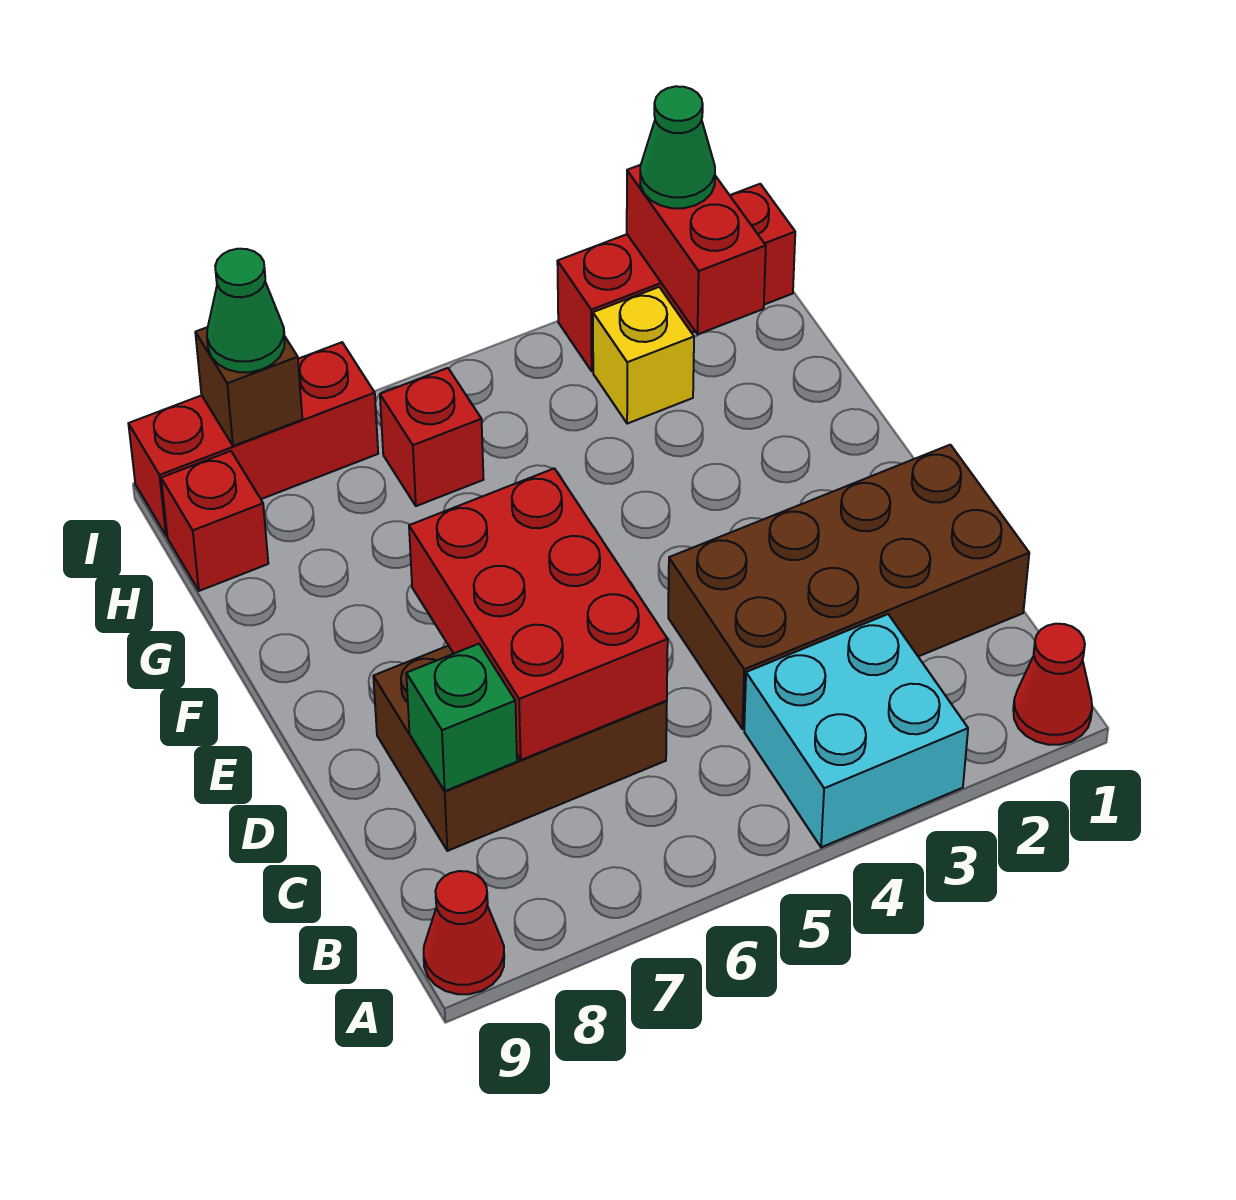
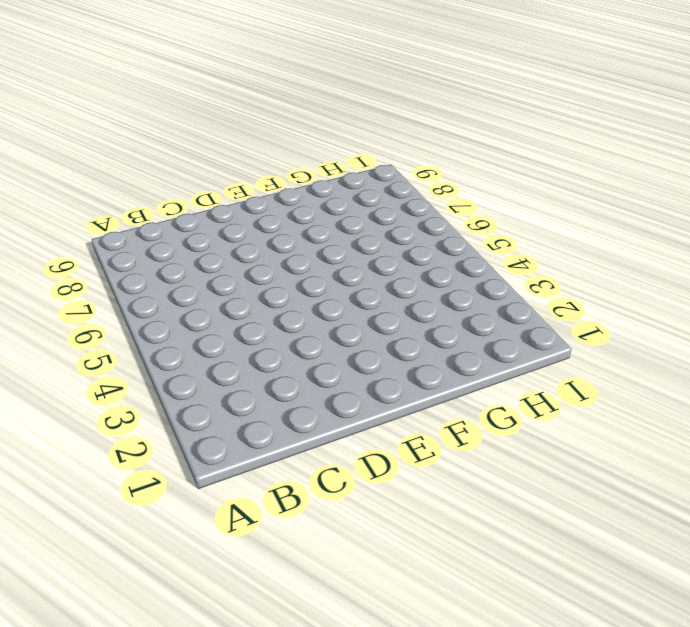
none -> red 1x1 cone [1013,624,1092,745]
none -> cyan 2x2 brick [744,614,968,847]
none -> red 1x1 cone [424,871,504,994]

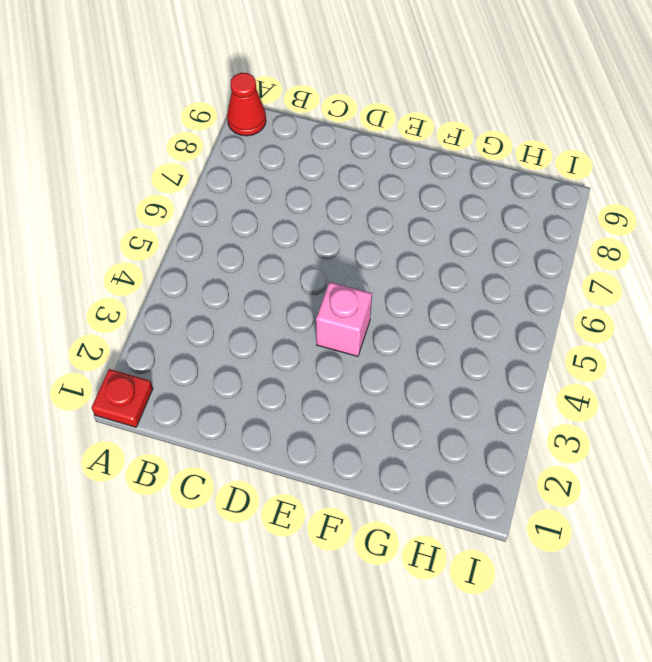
red 1x1 plate [91,369,153,427] -> red 1x1 cone [1013,624,1092,745]
pink 1x1 brick [316,282,372,356] -> none
none -> cyan 2x2 brick [744,614,968,847]
none -> brown 2x4 brick [668,445,1029,729]
none -> brown 2x3 brick [373,646,667,851]

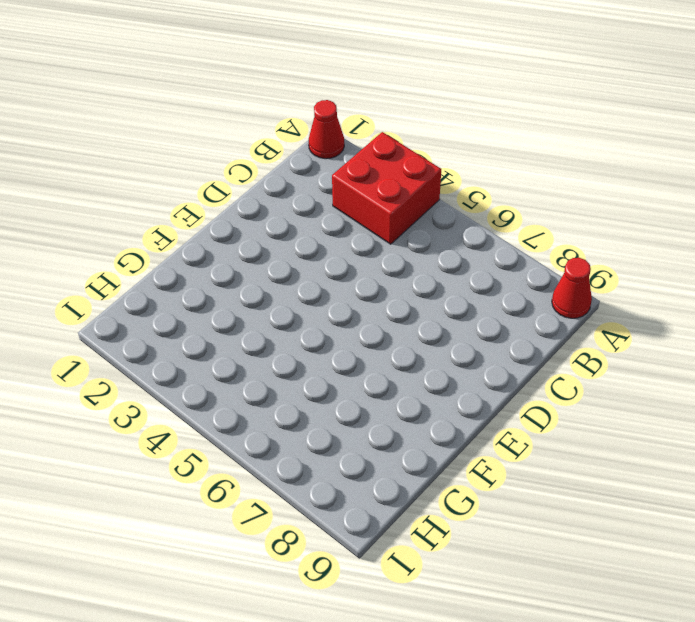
red 2x2 brick [332,132,441,244] -> cyan 2x2 brick [744,614,968,847]
none -> brown 2x4 brick [668,445,1029,729]
none -> brown 2x3 brick [373,646,667,851]
none -> yellow 1x1 brick [593,287,694,424]

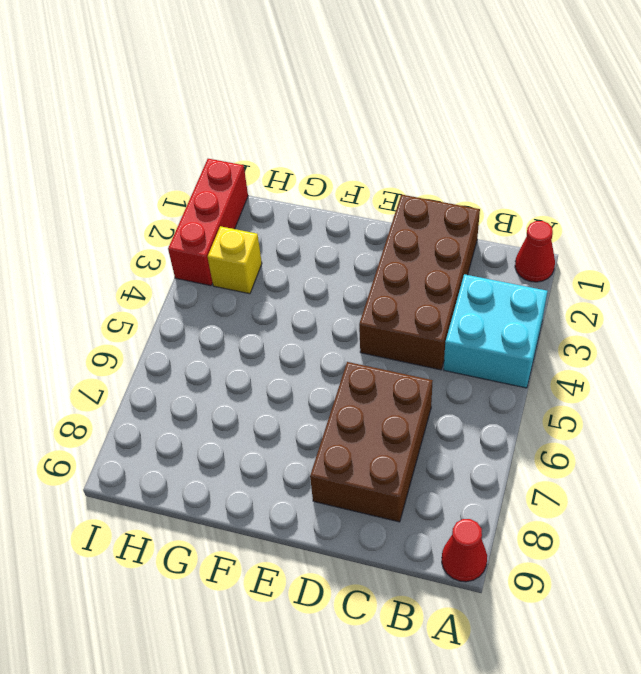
none -> red 1x1 brick [380,368,484,506]
none -> red 1x1 brick [161,451,268,591]
none -> red 1x3 brick [128,342,378,536]

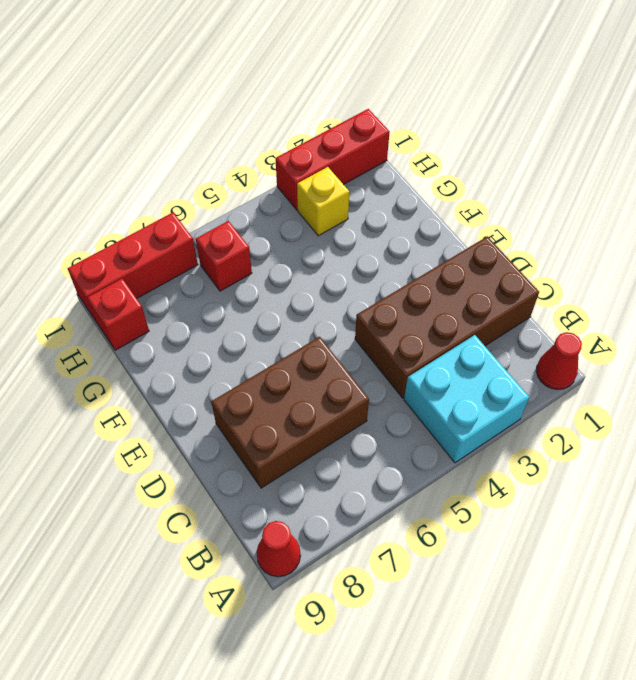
none -> red 2x3 brick [409,468,668,760]
none -> green 1x1 brick [406,644,517,791]
none -> red 1x2 brick [627,165,766,334]

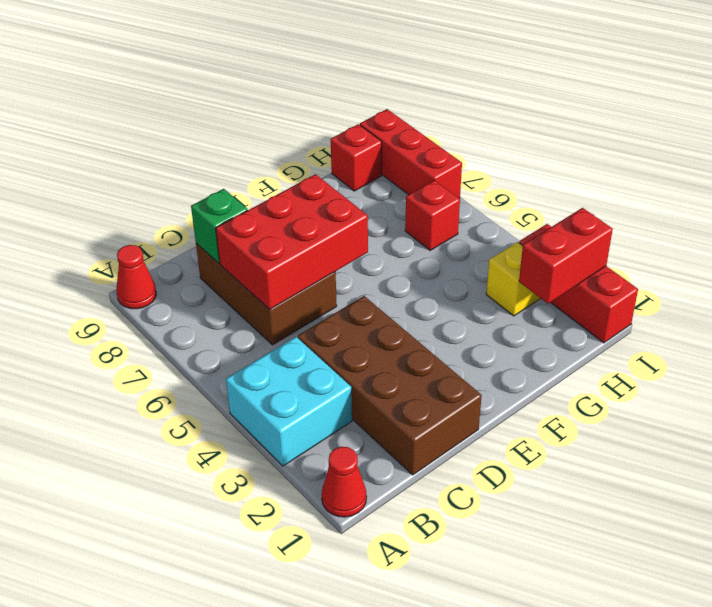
none -> brown 1x1 brick [195,327,302,446]
none -> green 1x1 cone [640,86,715,208]
none -> green 1x1 cone [207,249,285,372]

